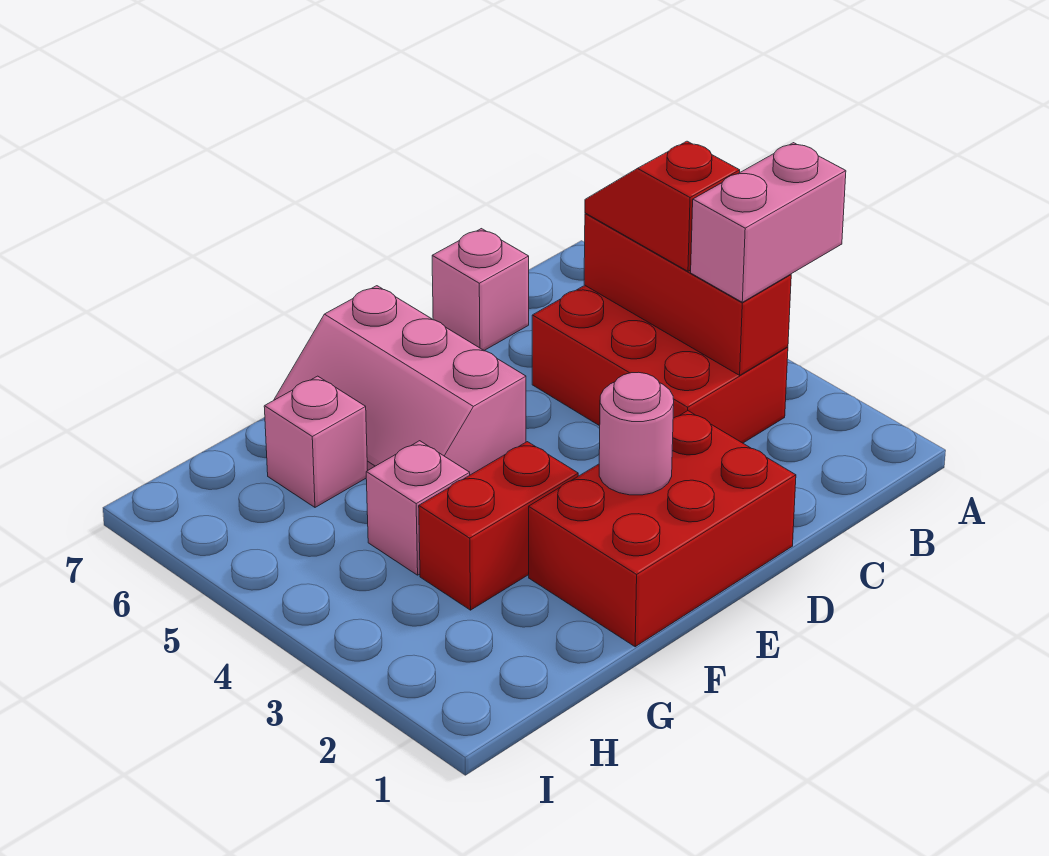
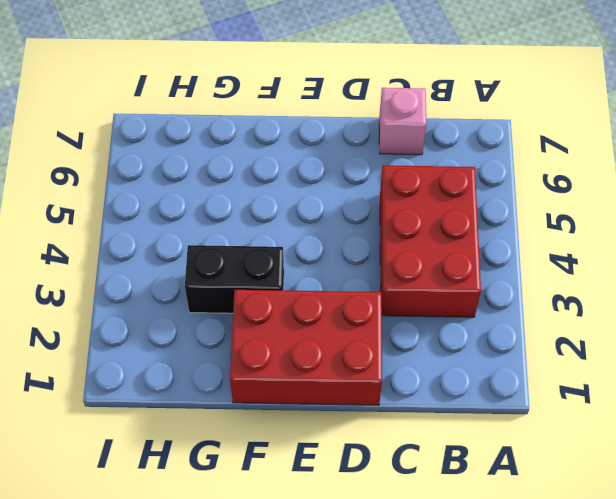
black 1x2 brick [185,245,284,313] -> red 1x2 brick [419,442,578,610]
none -> pink 2x3 slope [274,286,526,475]
none -> pink 1x1 brick [366,441,470,575]

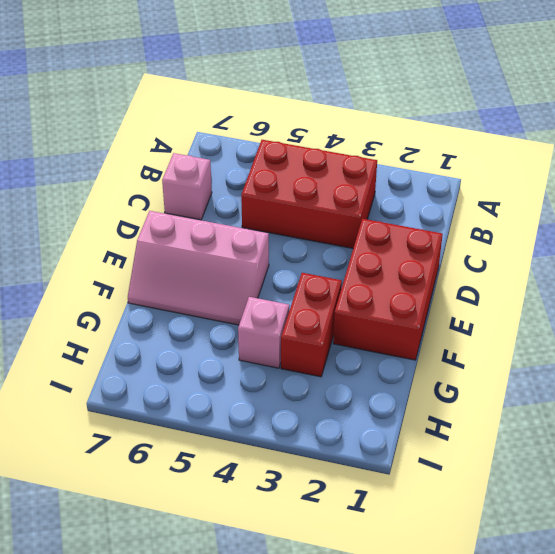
none -> pink 1x1 brick [264,376,368,507]
none -> red 1x3 brick [584,213,791,375]

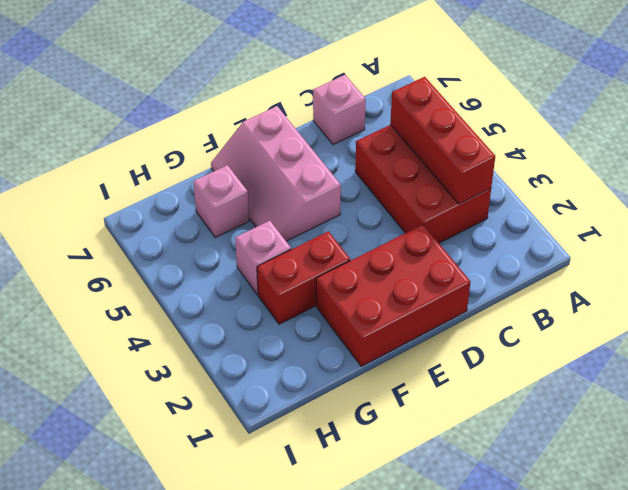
none -> pink 1x1 round brick [599,372,674,495]
none -> pink 1x2 brick [691,143,846,302]

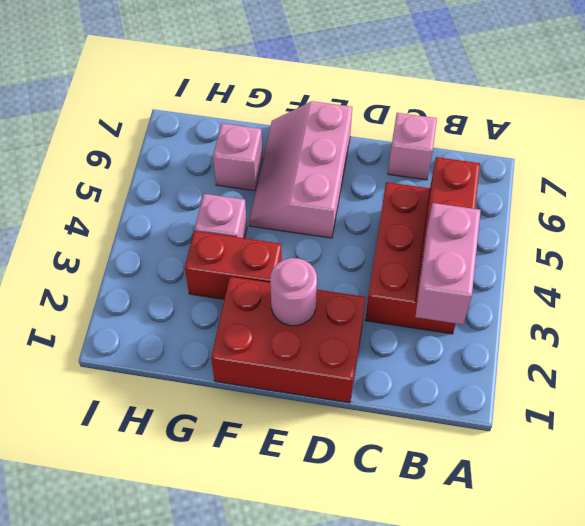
pink 1x2 brick [415,203,481,324] -> pink 1x2 brick turned to [691,143,846,302]
none -> red 1x2 slope [585,141,740,271]

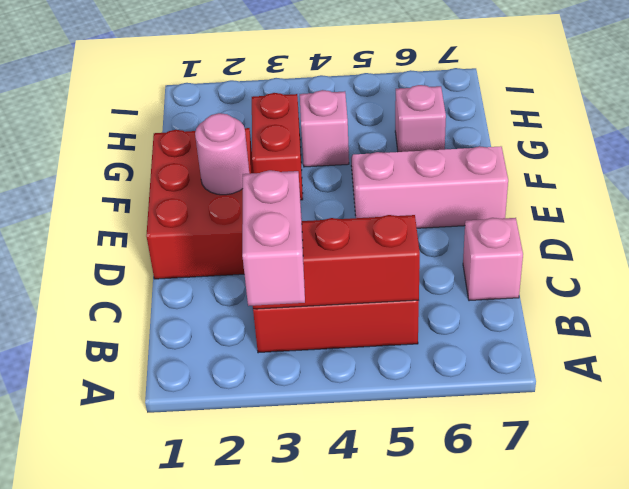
none -> red 1x2 slope [585,141,740,271]

